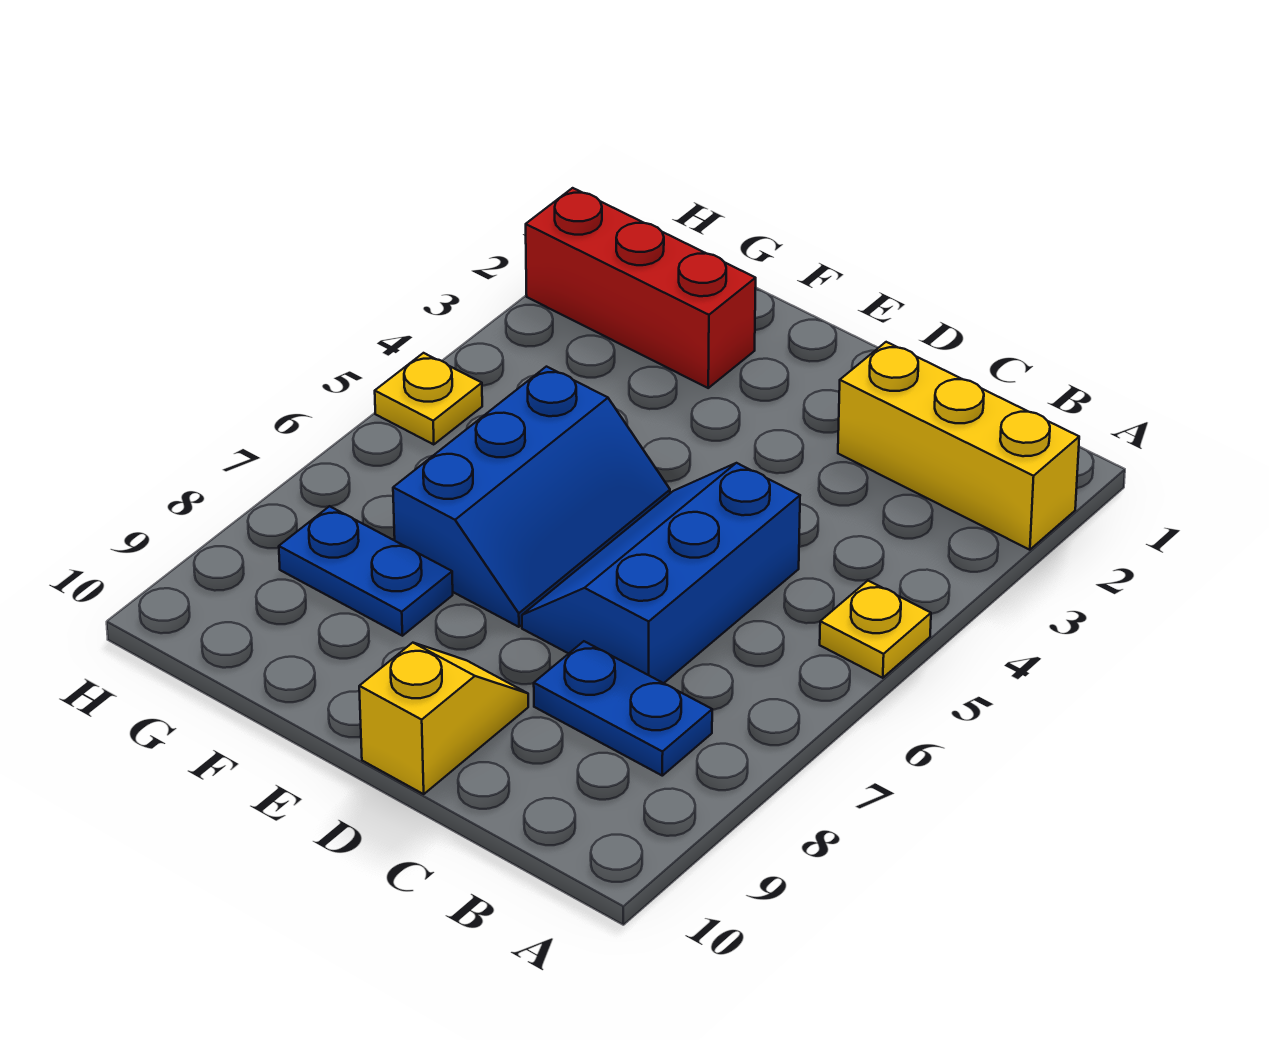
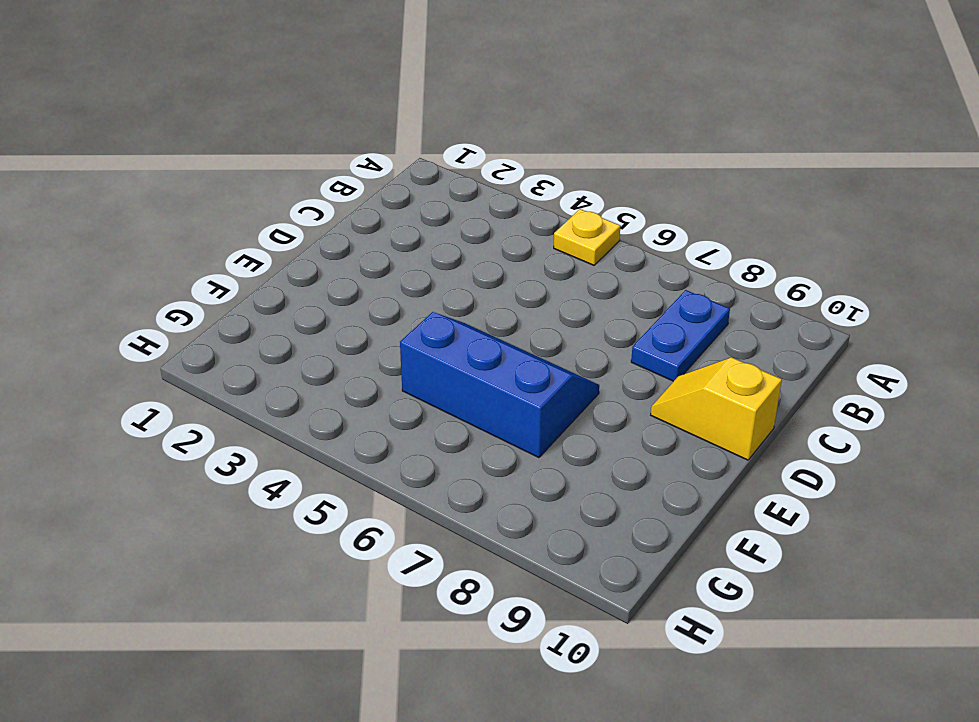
none -> yellow 1x3 brick [838,342,1079,550]
none -> blue 2x3 slope [522,463,800,683]

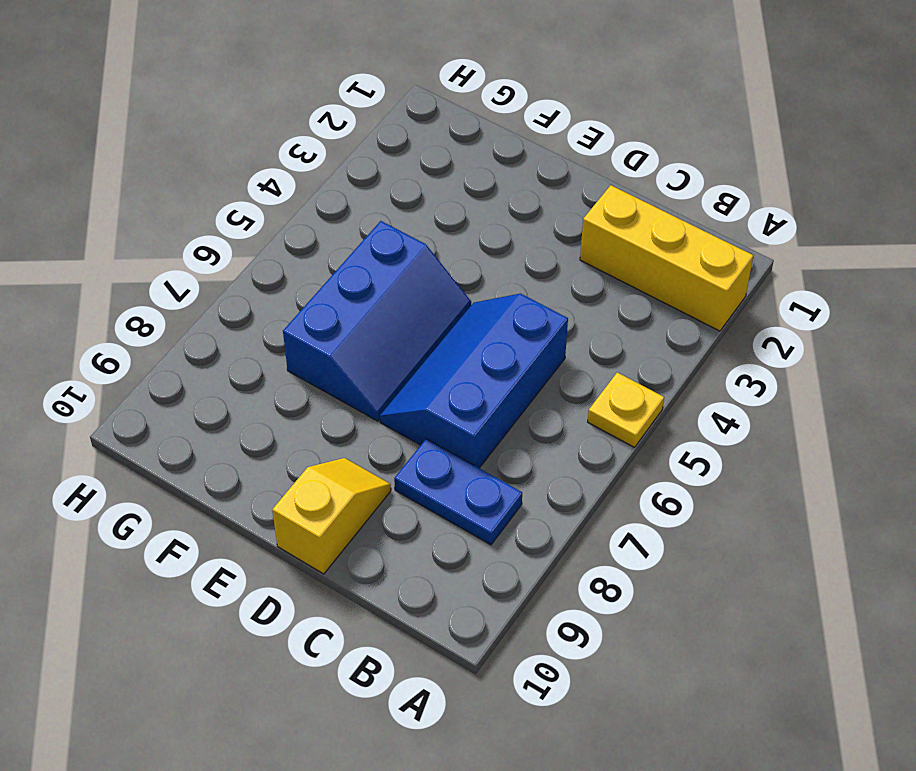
none -> red 1x3 brick [526,188,756,388]
none -> blue 1x2 plate [279,506,453,636]

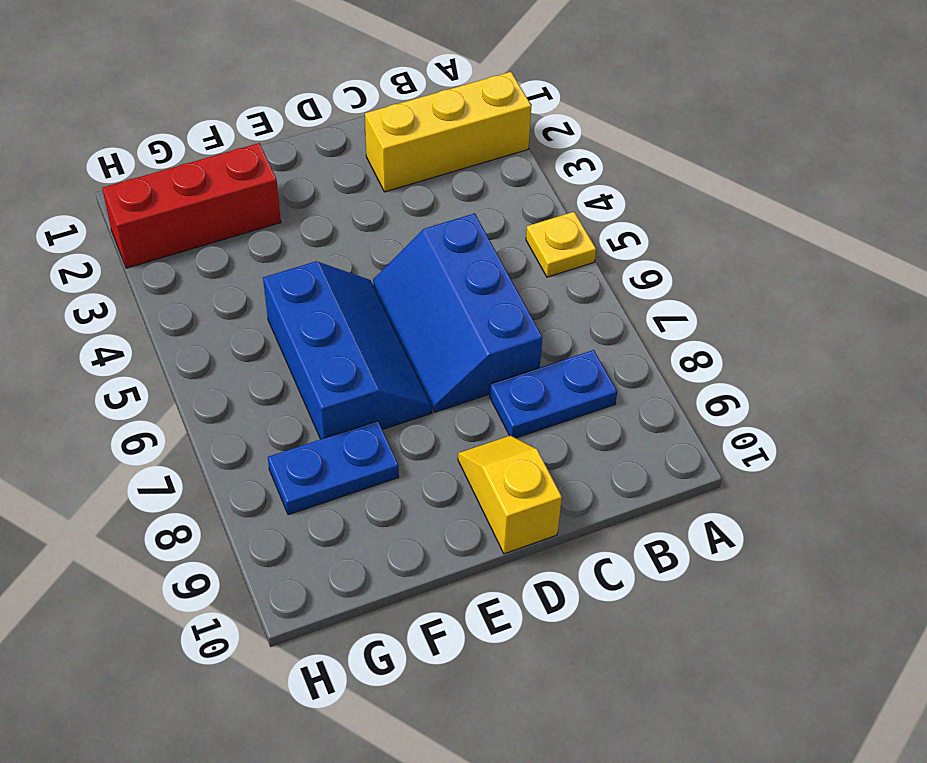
none -> yellow 1x1 plate [375,353,482,445]

